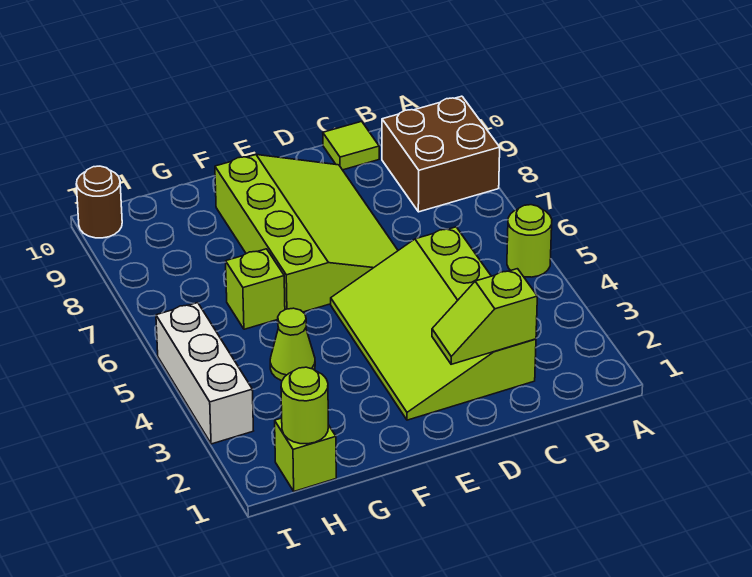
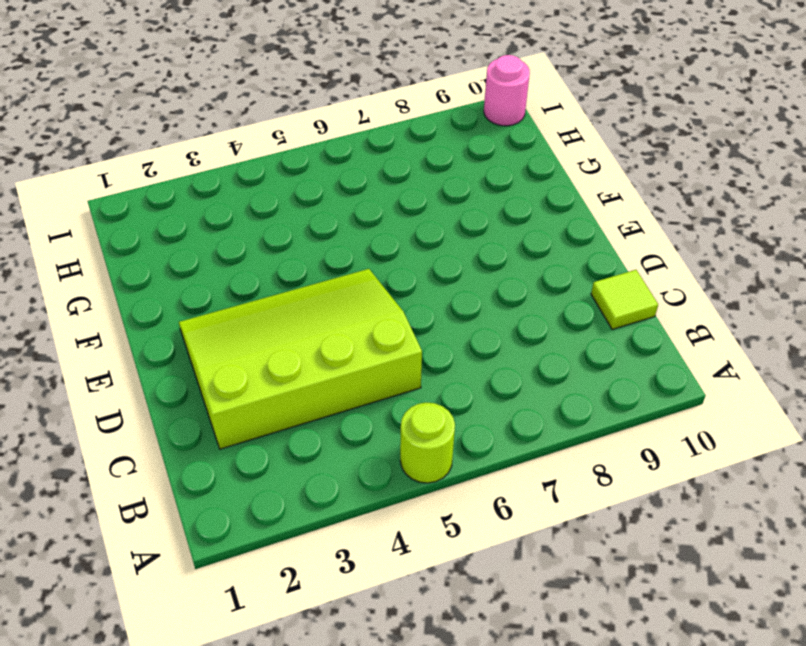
pink 1x1 round brick [484,55,530,126] -> brown 1x1 round brick [76,166,122,238]
none -> brown 2x2 brick [382,96,500,212]
none -> lime 3x4 slope [215,155,398,312]
none -> lime 1x1 cone [270,308,315,381]

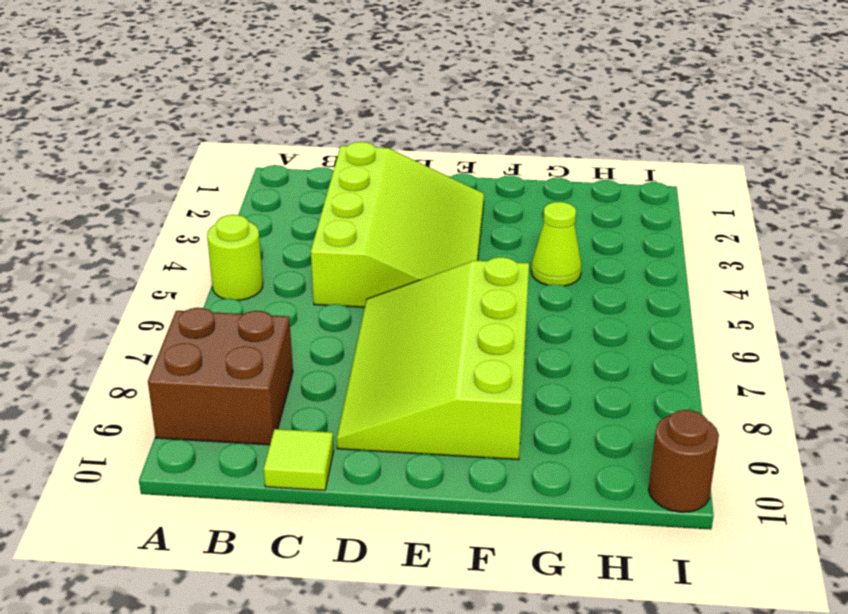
none -> lime 1x1 brick [226,249,285,329]
none -> lime 1x1 brick [275,418,336,491]
none -> white 1x3 brick [156,303,253,444]

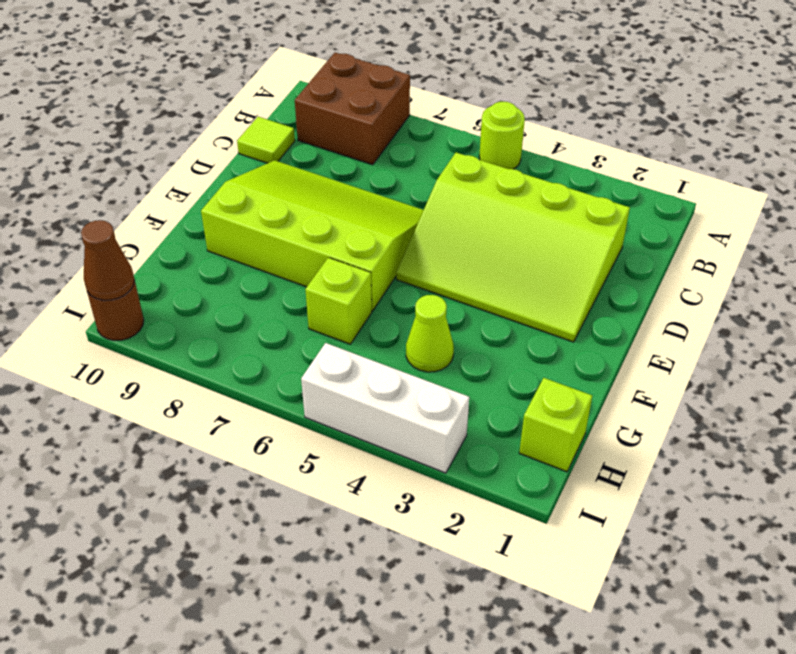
brown 1x1 cone [81,220,135,300] -> none
none -> lime 1x2 slope [432,269,537,364]
none -> lime 1x1 round brick [281,367,328,444]

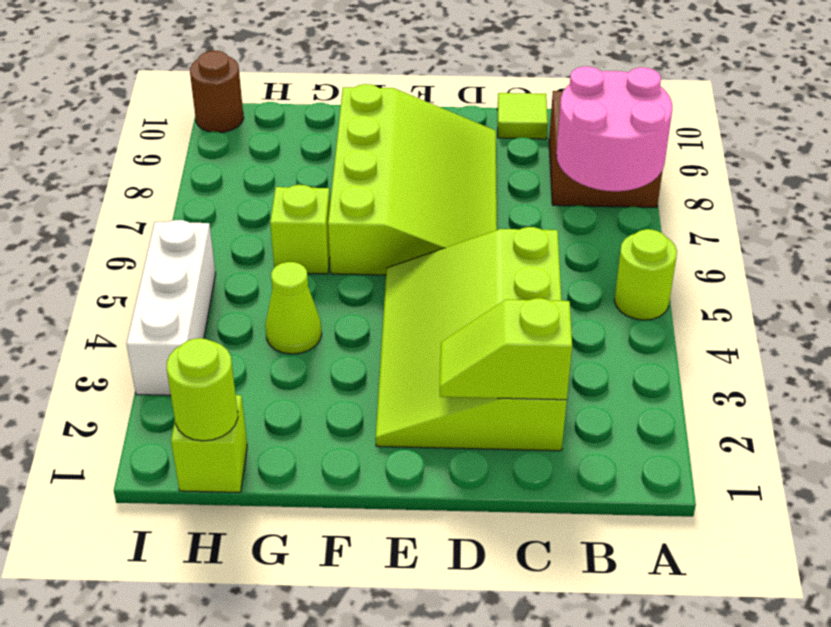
pink 2x2 round brick [556,66,672,191] -> none

